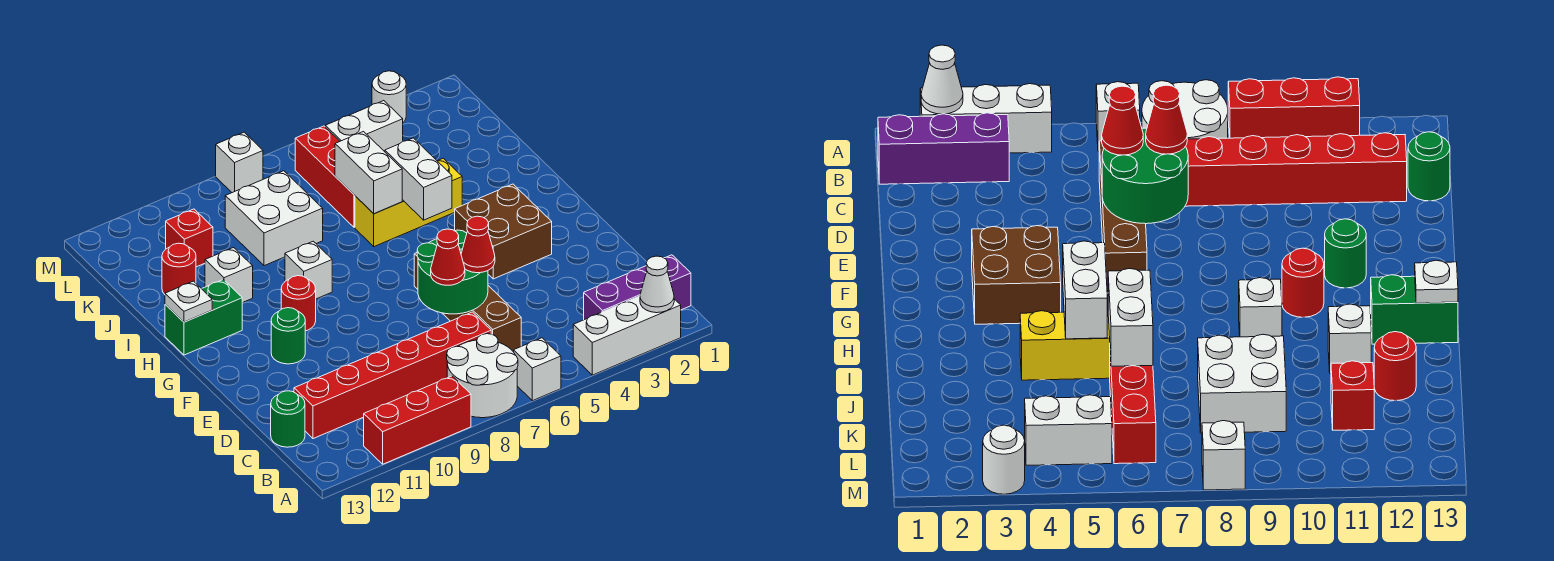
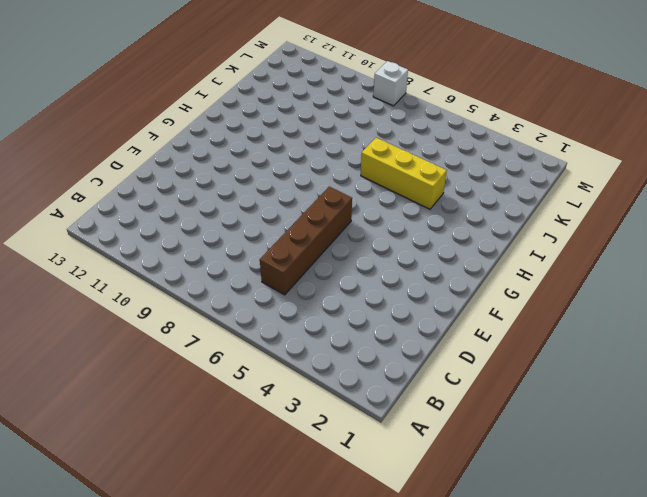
none -> white 1x3 brick [573,296,681,375]
none -> white 1x1 brick [514,338,561,401]
none -> white 2x2 round brick [447,334,518,418]

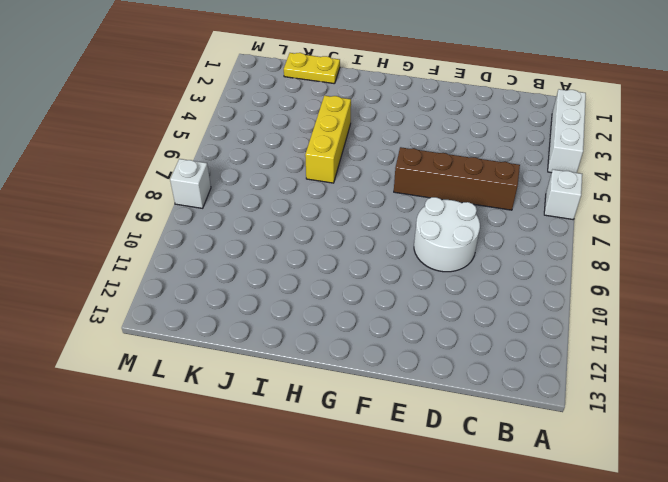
white 2x2 round brick [414,197,480,272] -> white 2x2 round brick moved to [447,334,518,418]
yellow 1x2 plate [284,53,340,84] -> none
none -> red 1x3 brick [364,376,471,464]
none -> purple 1x3 brick [584,255,691,320]
none -> red 1x6 brick [294,312,491,439]

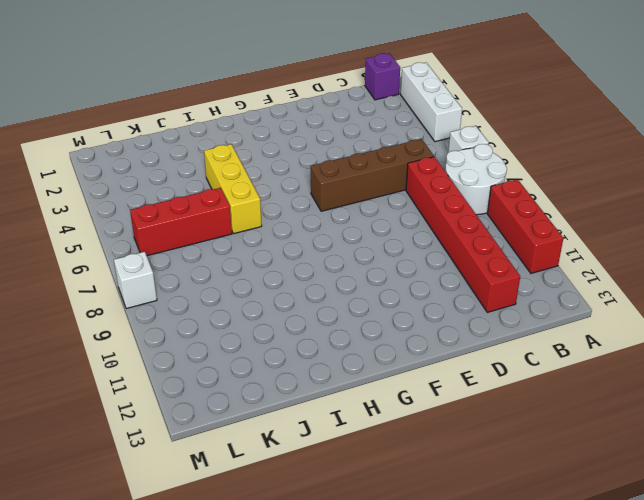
purple 1x1 brick [365,53,400,100] -> purple 1x3 brick [584,255,691,320]
none -> green 1x1 round brick [271,391,305,447]
none -> brown 2x2 brick [455,184,552,279]
none -> green 1x1 round brick [271,308,305,364]

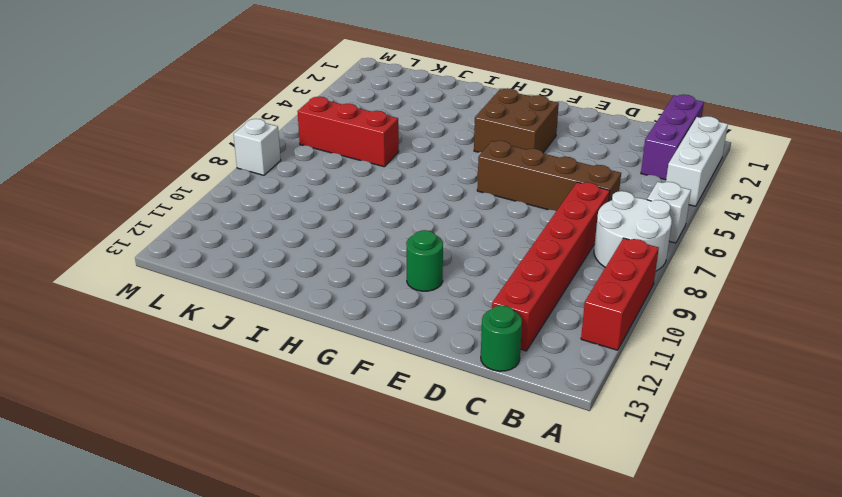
none -> red 1x1 round brick [281,276,316,331]
none -> white 1x1 brick [285,241,332,299]
none -> green 1x2 brick [165,280,242,355]

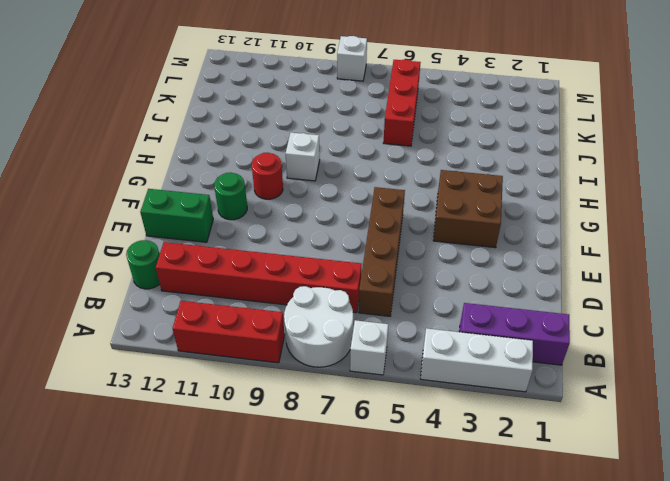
green 1x2 brick [140,189,213,242] -> green 1x2 brick moved to [165,280,242,355]
none -> yellow 1x3 brick [355,158,462,247]
none -> white 1x1 brick [205,248,253,303]
none -> white 2x2 brick [225,171,323,266]

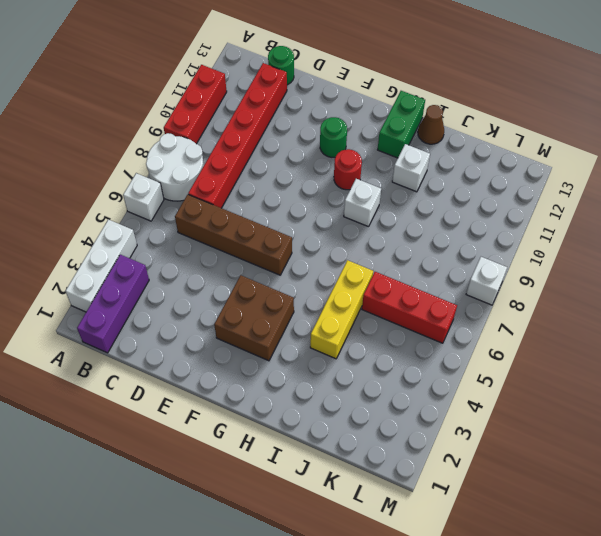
brown 1x1 cone [418,105,444,144] -> none
none -> white 2x2 brick [225,171,323,266]
none -> red 1x1 round brick [162,243,196,294]
none -> red 1x1 brick [166,209,213,267]

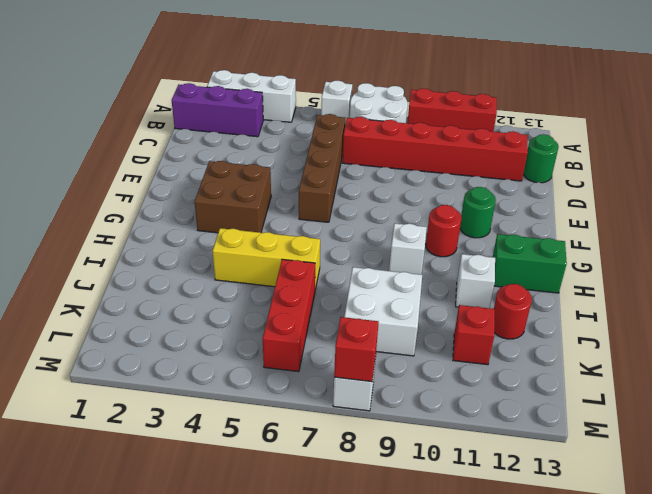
red 1x1 brick [334,317,379,382] -> none
none -> white 1x2 brick [325,101,403,152]
none -> white 1x1 round brick [372,71,406,122]
none -> white 1x1 cone [640,256,674,313]

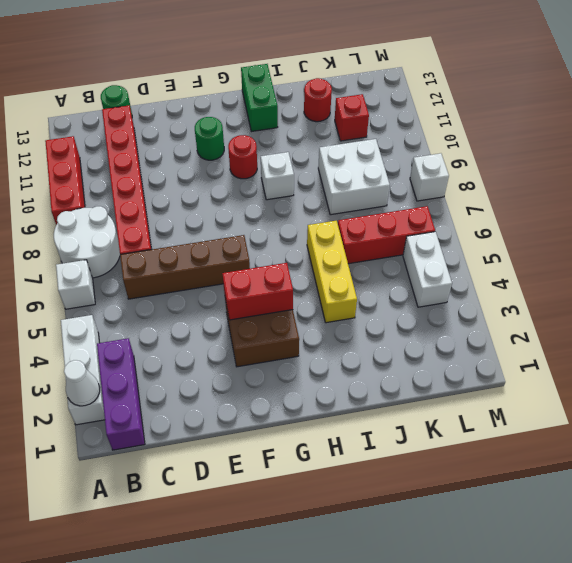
red 1x2 brick [222,263,293,320] -> none
none -> white 1x1 brick [205,248,253,303]
none -> white 1x1 round brick [372,71,406,122]
none -> green 2x2 round brick [417,230,488,314]

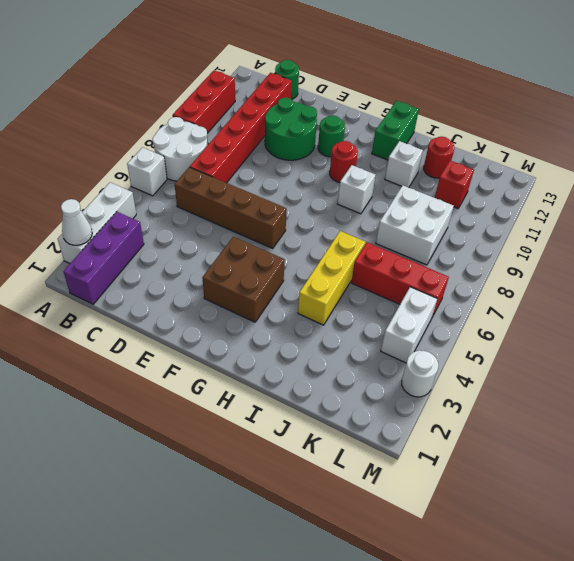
green 2x2 round brick [265,97,317,160] -> green 2x2 round brick moved to [417,230,488,314]
none -> white 1x1 brick [216,132,263,193]
none -> white 1x2 brick [385,138,452,220]
none -> white 1x1 plate [165,281,212,322]

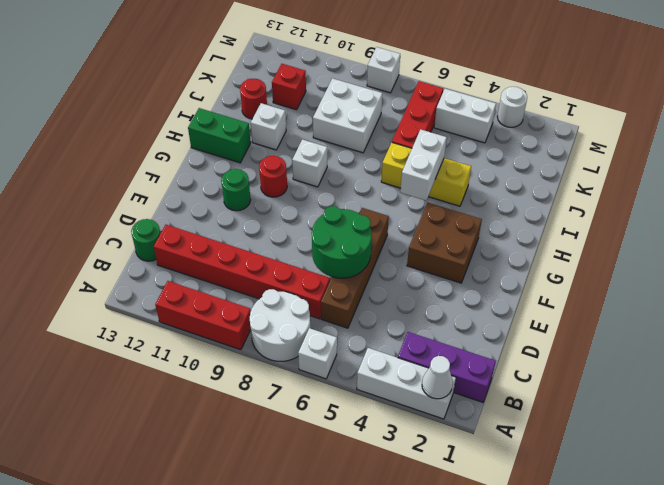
none -> white 1x1 plate [165,281,212,322]
none -> white 1x2 brick [335,132,402,214]
none -> red 1x1 cone [461,216,495,273]

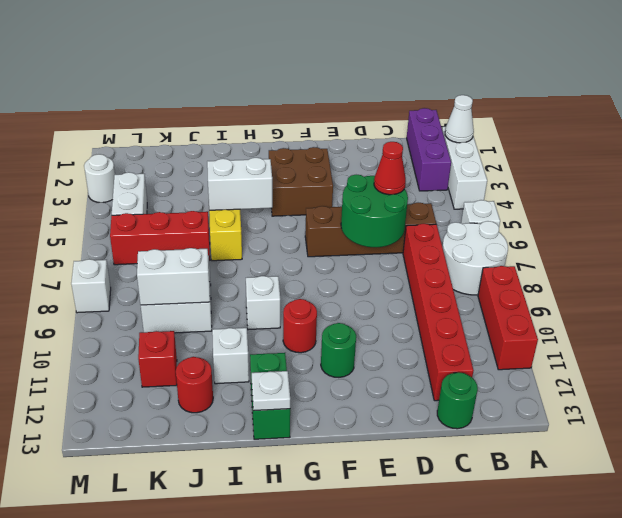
white 1x2 brick [137,248,210,305] -> white 1x2 brick moved to [335,132,402,214]
none -> red 1x1 cone [431,229,465,285]

